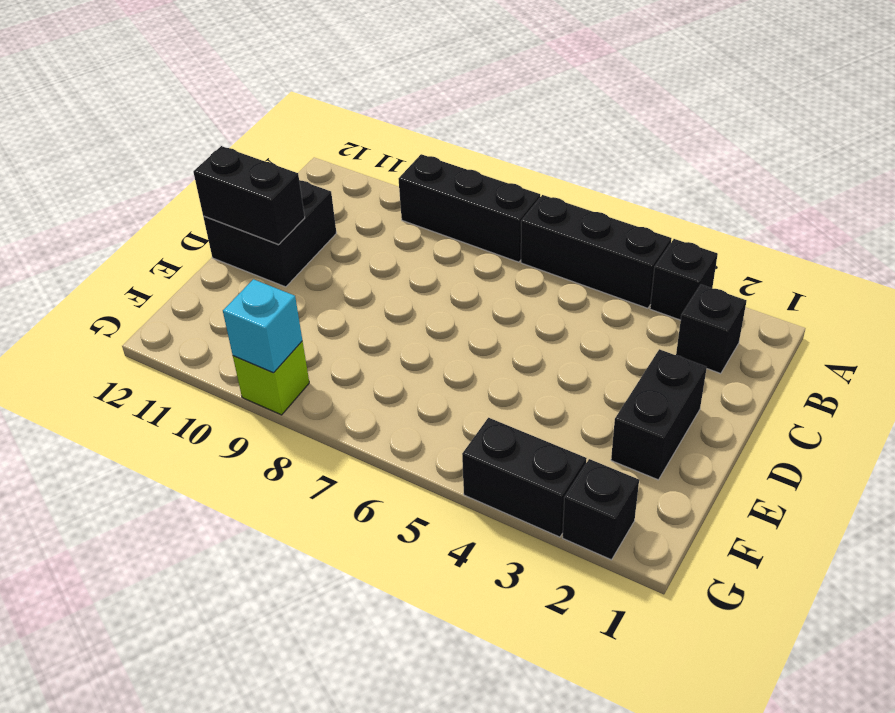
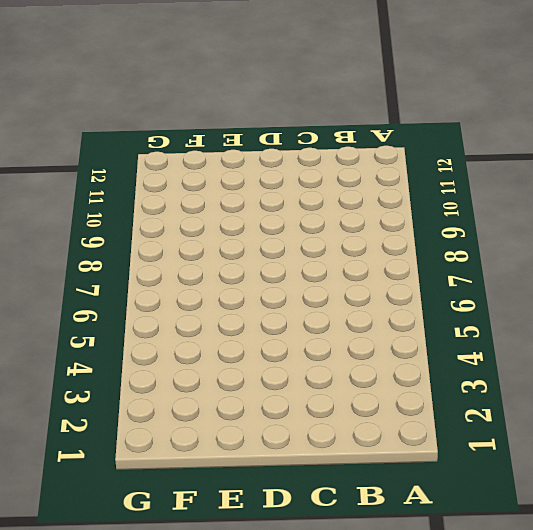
none -> black 1x1 brick [650,239,718,320]
none -> black 1x3 brick [521,195,671,308]

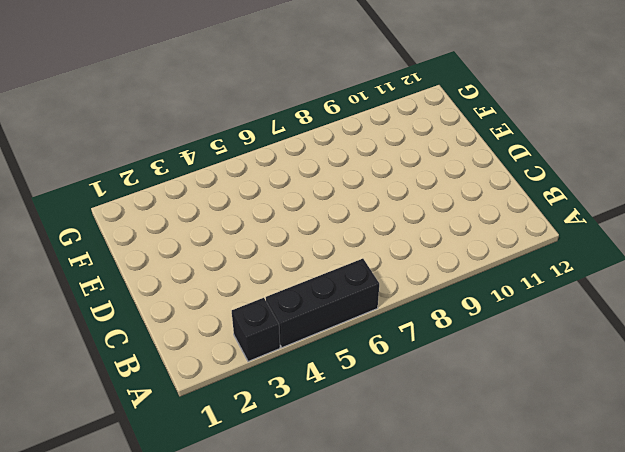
none -> black 1x3 brick [399,154,540,262]
none -> black 1x1 brick [676,285,747,374]

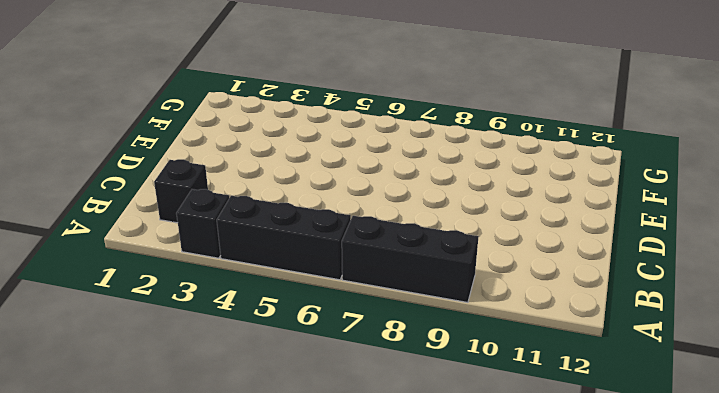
none -> black 2x2 brick [203,180,336,287]
none -> black 1x2 brick [611,349,707,480]

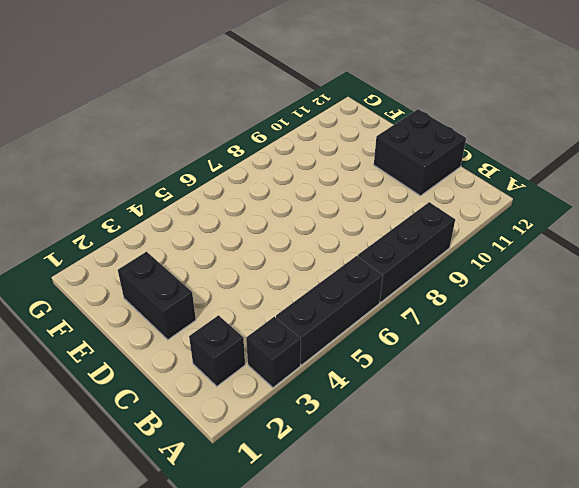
none -> black 1x1 brick [562,459,639,560]
none -> black 1x2 brick [462,418,587,537]

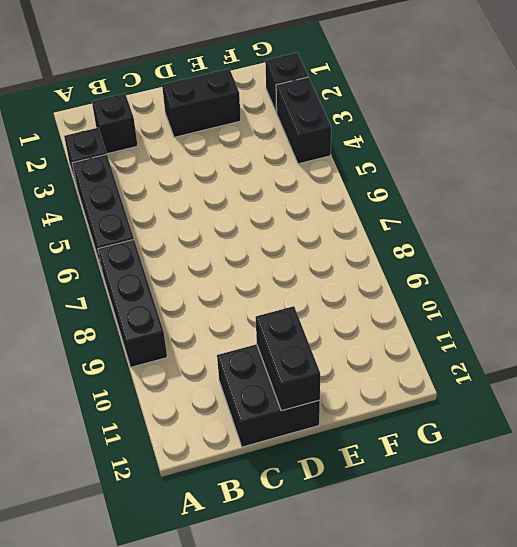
none -> lime 1x1 brick [233,341,309,415]
none -> cyan 1x1 brick [223,279,302,373]

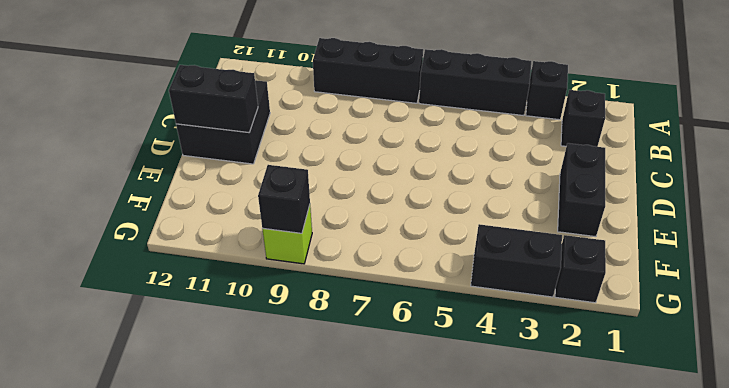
black 1x1 brick [258,165,310,233] -> cyan 1x1 brick [223,279,302,373]

